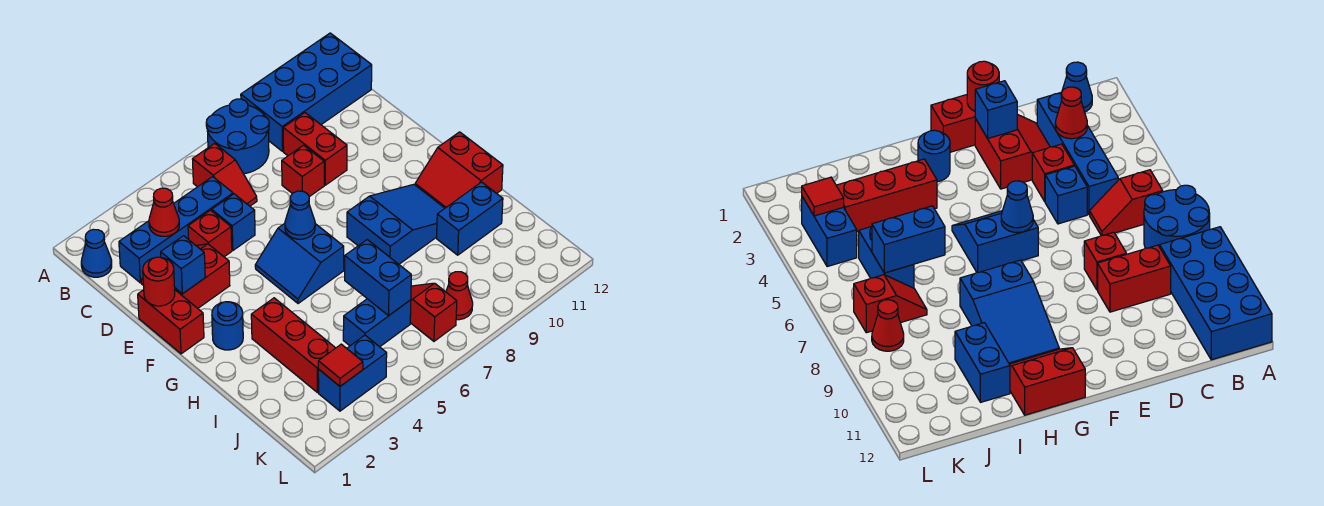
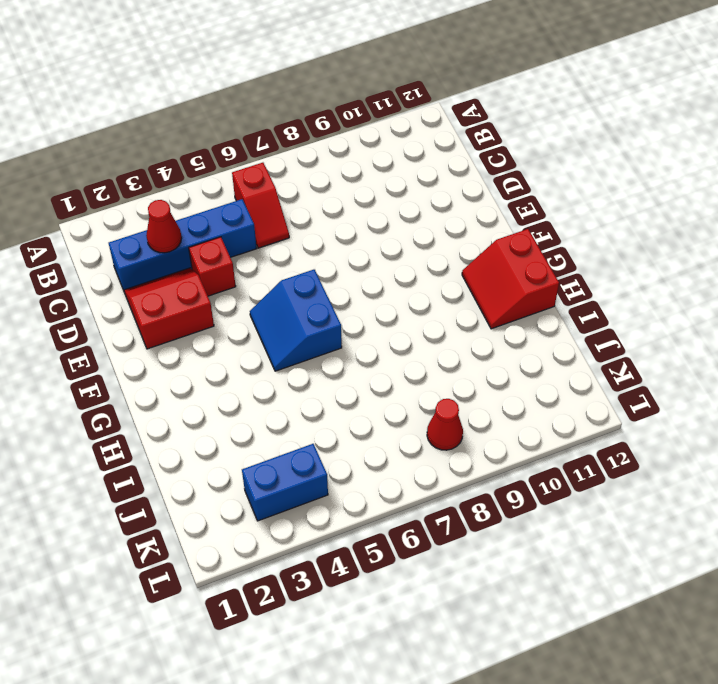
none -> blue 2x2 round brick [206,99,269,174]
none -> blue 2x4 brick [241,33,372,151]
none -> blue 1x1 cone [81,229,112,277]

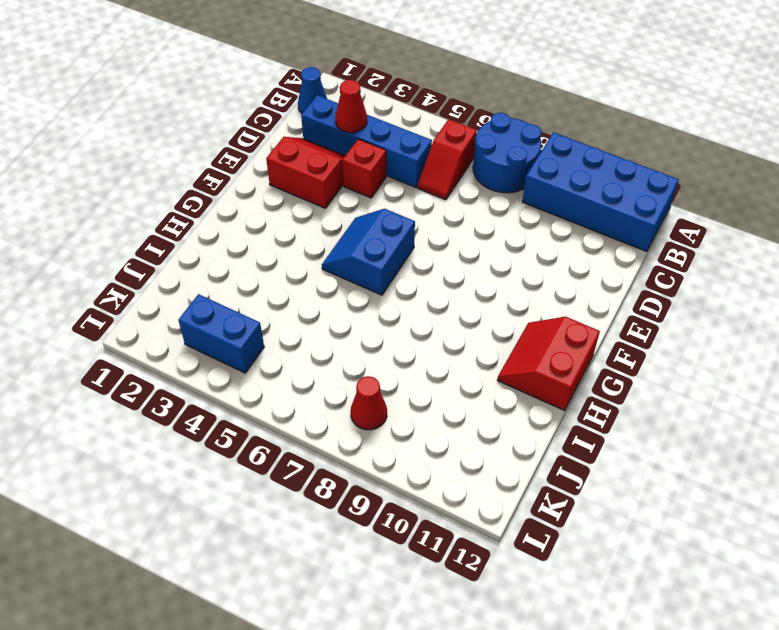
none -> red 1x2 brick [283,113,347,185]
none -> blue 1x1 brick [212,194,255,250]
none -> red 1x1 brick [282,145,324,197]

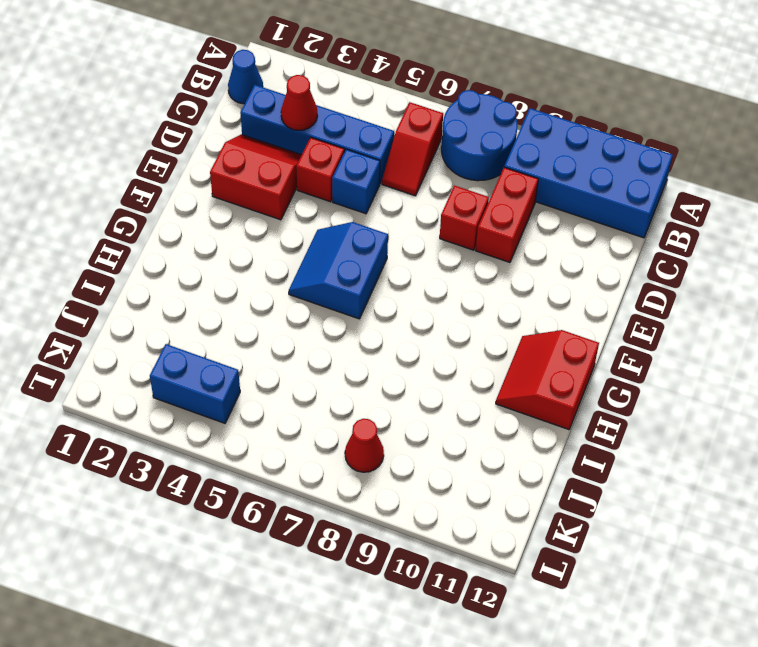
none -> red 1x2 brick [138,290,204,354]
none -> blue 1x1 round brick [212,302,243,350]
none -> blue 2x3 slope [347,184,445,264]

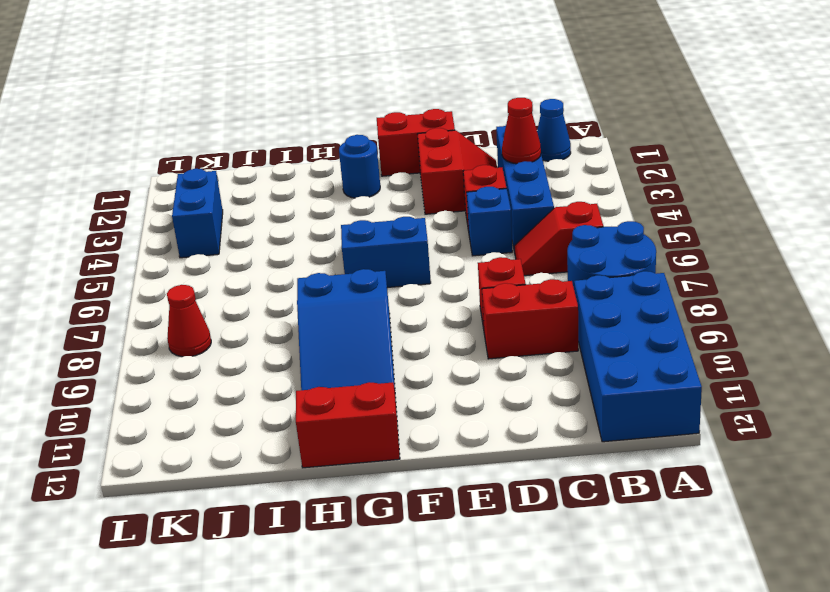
none -> red 1x3 brick [251,298,335,393]
none -> blue 1x2 brick [437,182,503,255]
none -> blue 1x2 brick [343,299,411,347]

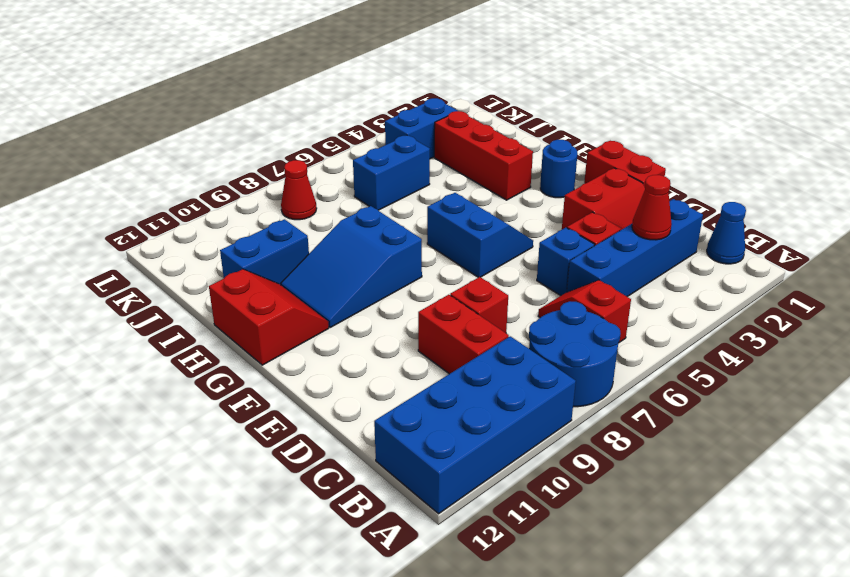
none -> red 1x2 slope [410,283,457,341]
none -> red 1x1 round brick [143,257,175,306]
none -> blue 1x1 brick [161,236,205,294]

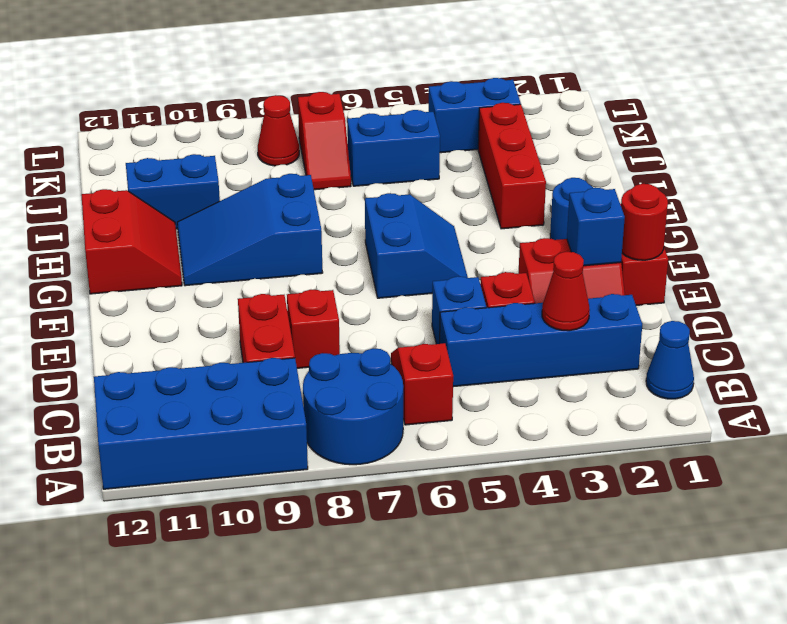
none -> blue 1x1 cone [285,191,315,239]
none -> blue 1x2 brick [345,240,411,315]
none -> red 1x1 tile [318,344,363,386]

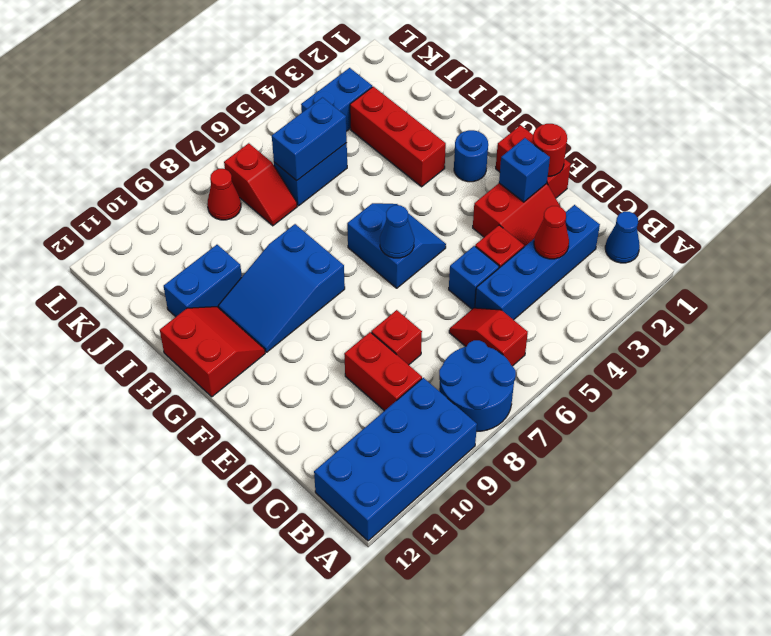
blue 1x2 brick [272,98,347,181] -> blue 1x2 brick turned to [345,240,411,315]
none -> red 1x1 tile [318,344,363,386]

